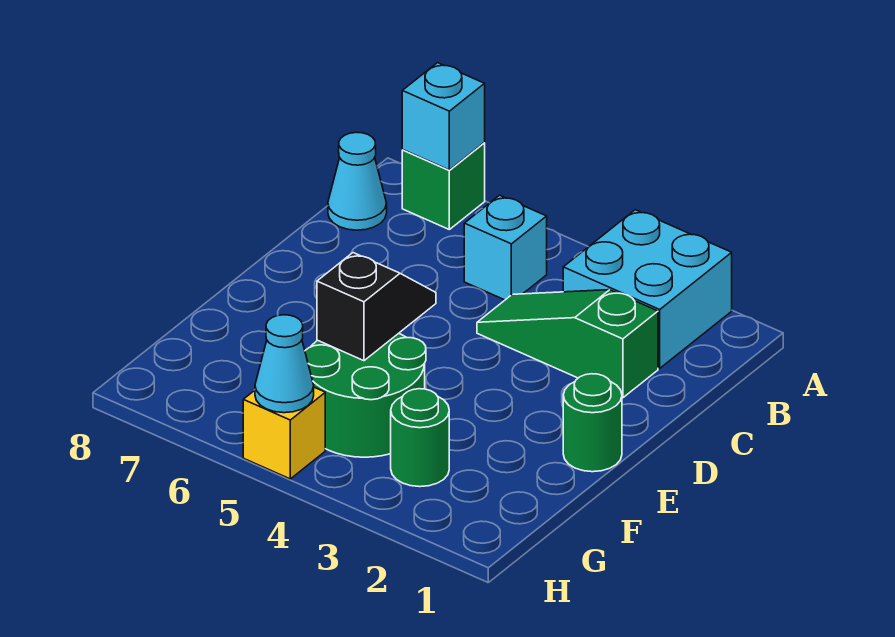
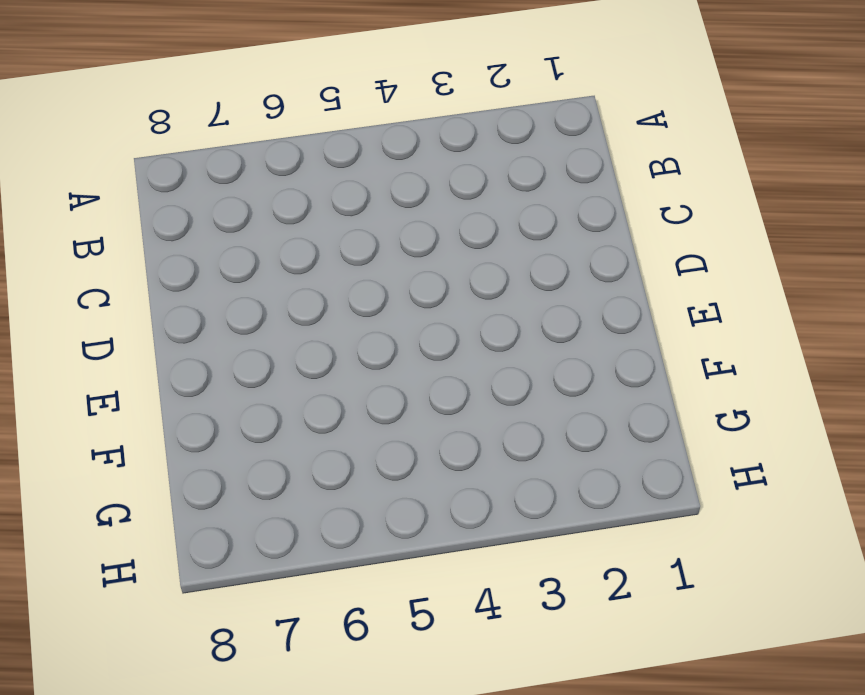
none -> cyan 2x2 brick [563,210,732,368]
none -> green 1x1 brick [402,143,485,229]
none -> cyan 1x1 brick [464,195,547,300]

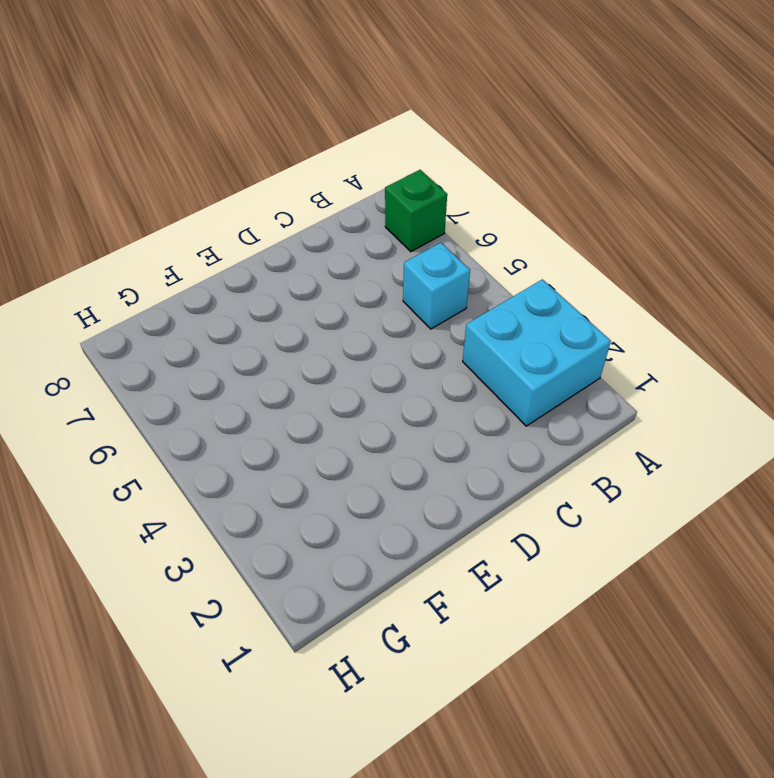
none -> cyan 1x1 cone [328,132,387,230]
none -> green 1x3 slope [477,290,658,398]
none -> green 1x1 round brick [563,374,622,472]

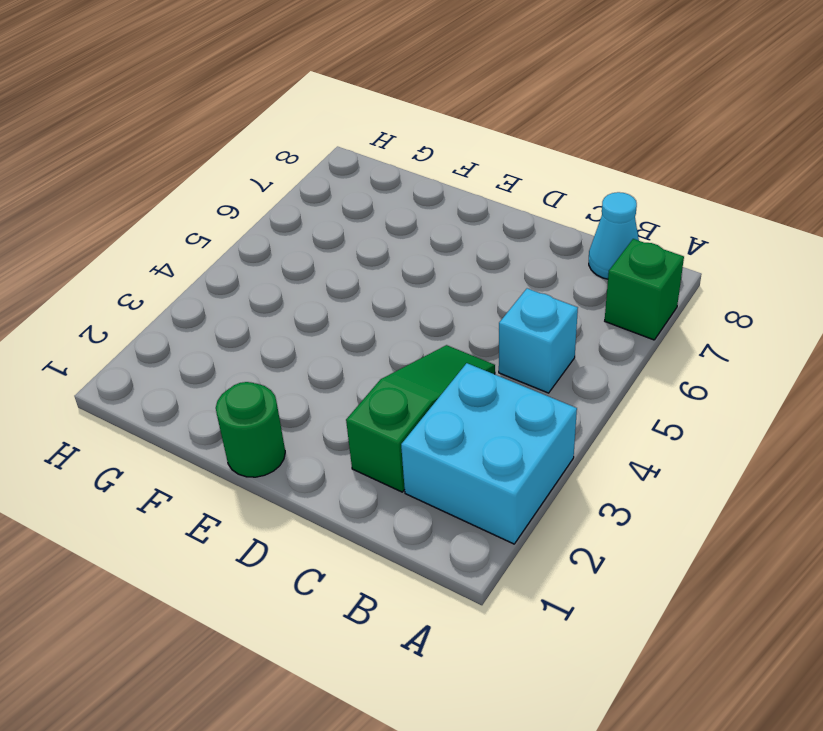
none -> green 2x2 round brick [305,333,426,457]
none -> green 1x1 round brick [391,389,449,487]
none -> yellow 1x1 brick [243,387,325,479]

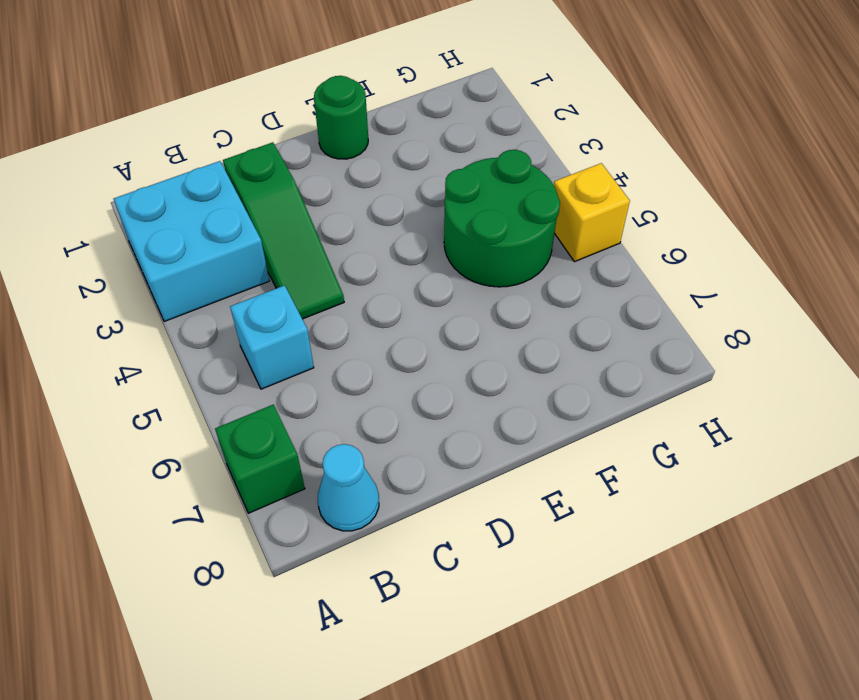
none -> green 1x1 round brick [391,389,449,487]
none -> cyan 1x1 brick [402,63,485,170]
none -> black 1x2 slope [317,253,436,361]

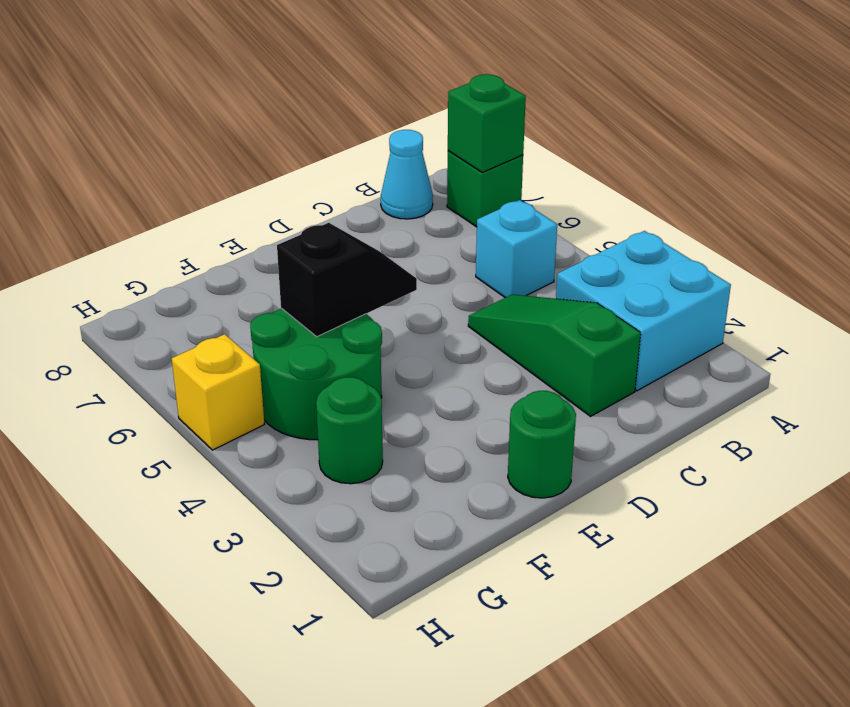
green 1x1 brick [448,74,526,172] -> cyan 1x1 brick [402,63,485,170]
none -> cyan 1x1 cone [255,315,314,413]

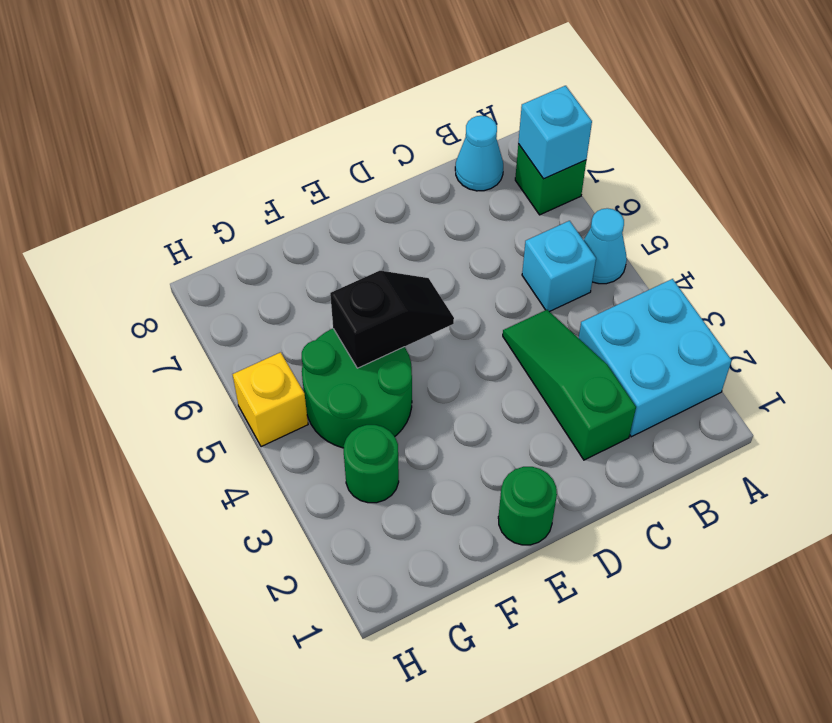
cyan 1x1 cone [584,208,627,284] -> cyan 1x1 cone moved to [255,315,314,413]

